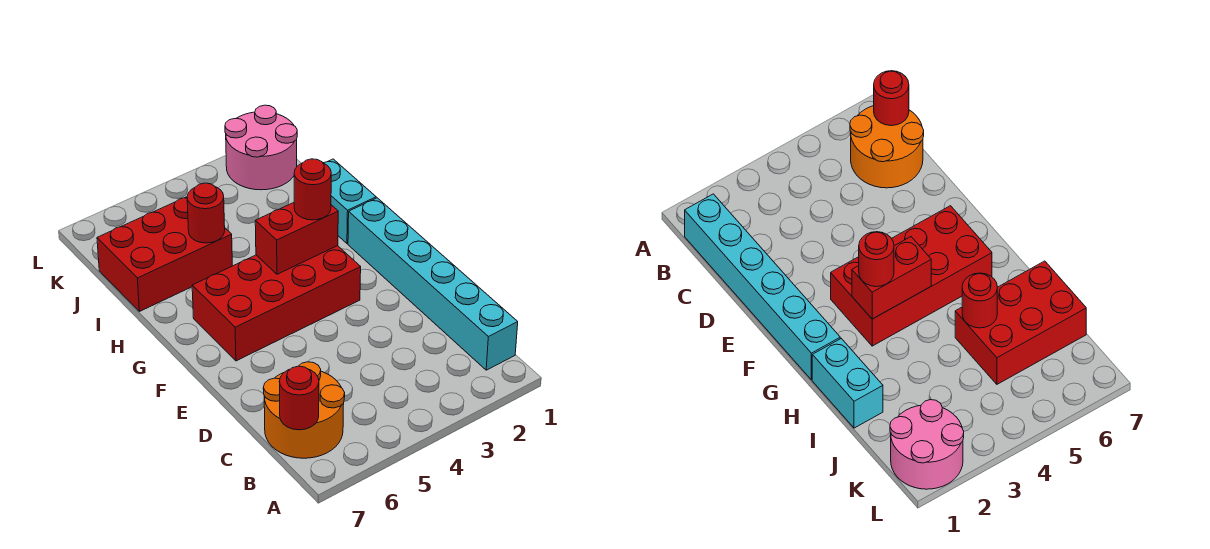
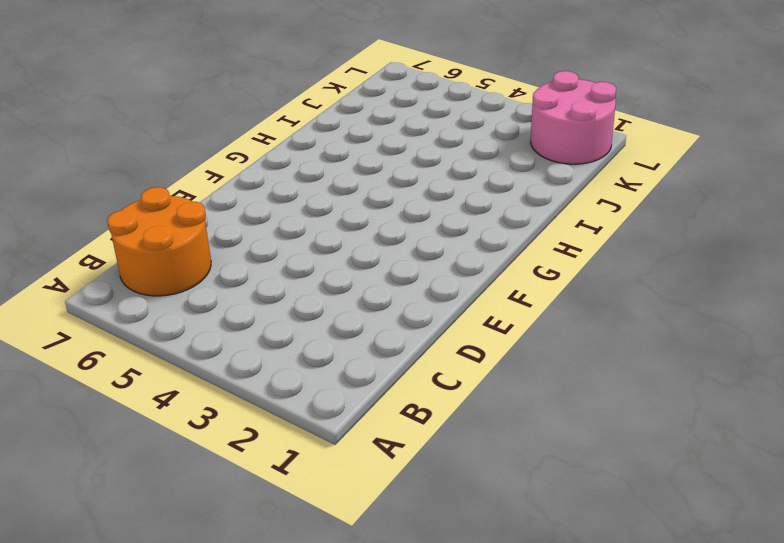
none -> cyan 1x6 brick [348,198,518,370]
none -> red 2x4 brick [192,246,361,361]

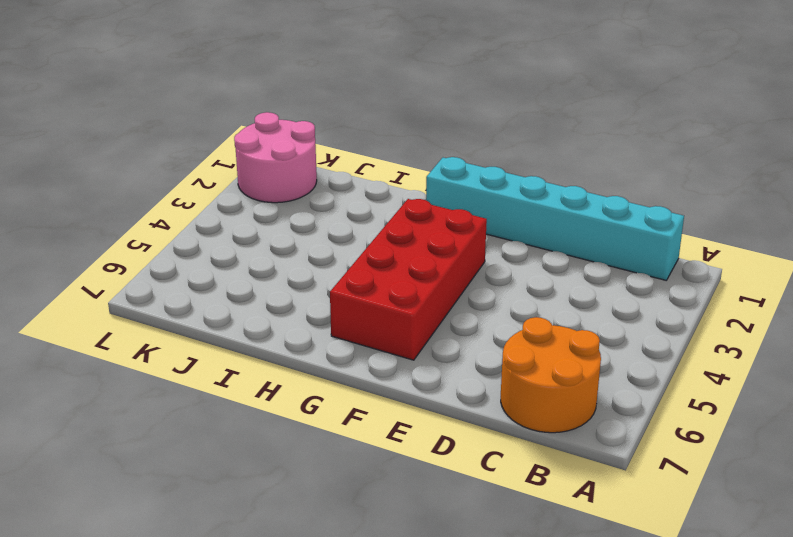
none -> cyan 1x2 brick [324,159,376,244]
none -> red 2x3 brick [97,197,232,311]

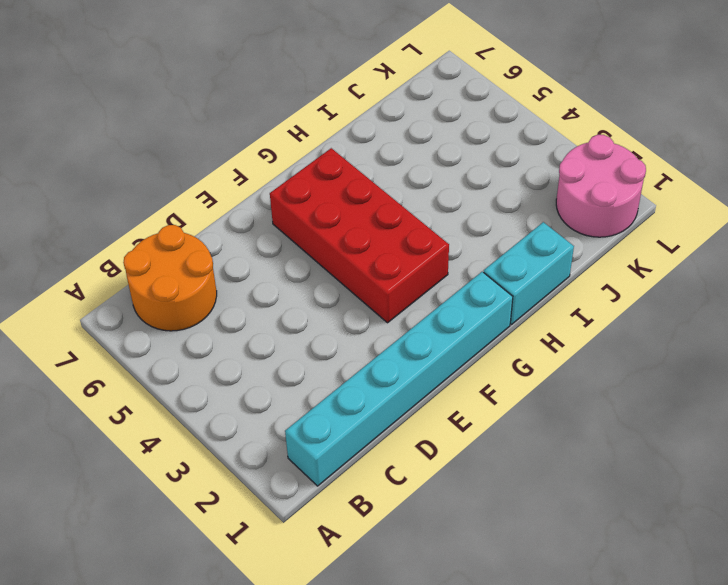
none -> red 2x3 brick [97,197,232,311]
none -> red 1x1 round brick [279,366,319,430]

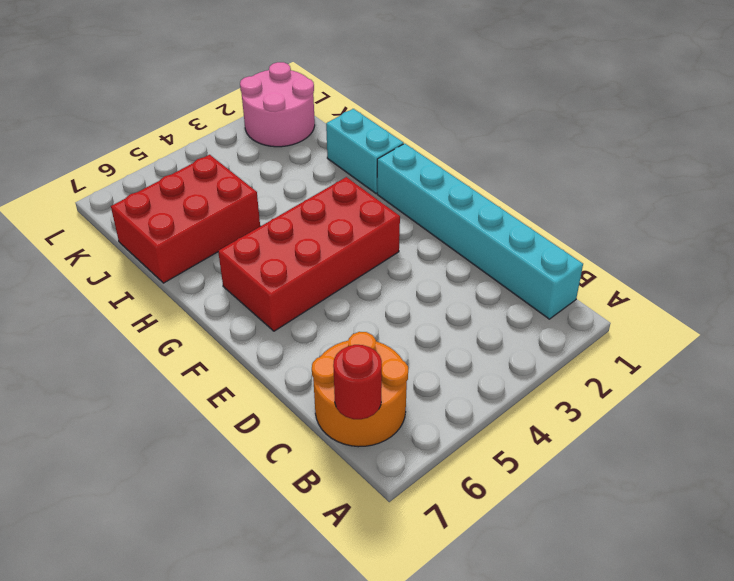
none -> red 1x2 brick [255,203,338,274]
none -> red 1x1 round brick [187,183,225,243]

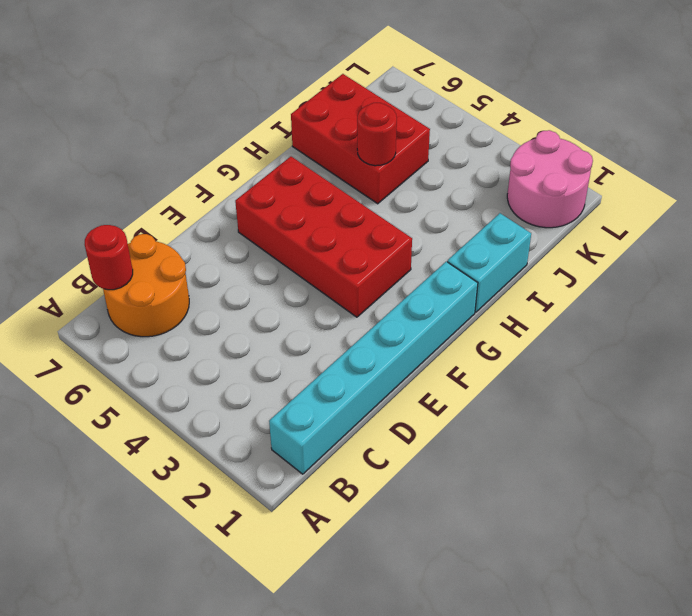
none -> red 1x2 brick [255,203,338,274]
none -> red 1x1 round brick [294,159,331,220]

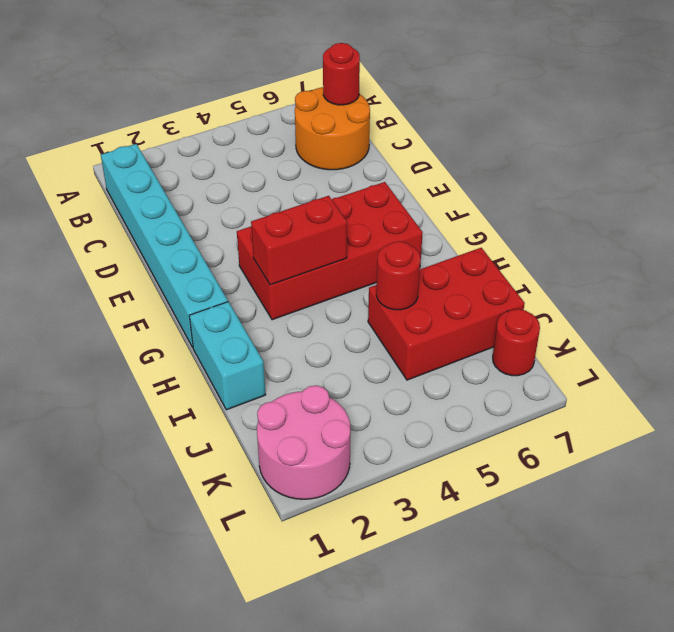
red 1x1 round brick [493,309,540,376] -> red 1x1 round brick moved to [294,159,331,220]

